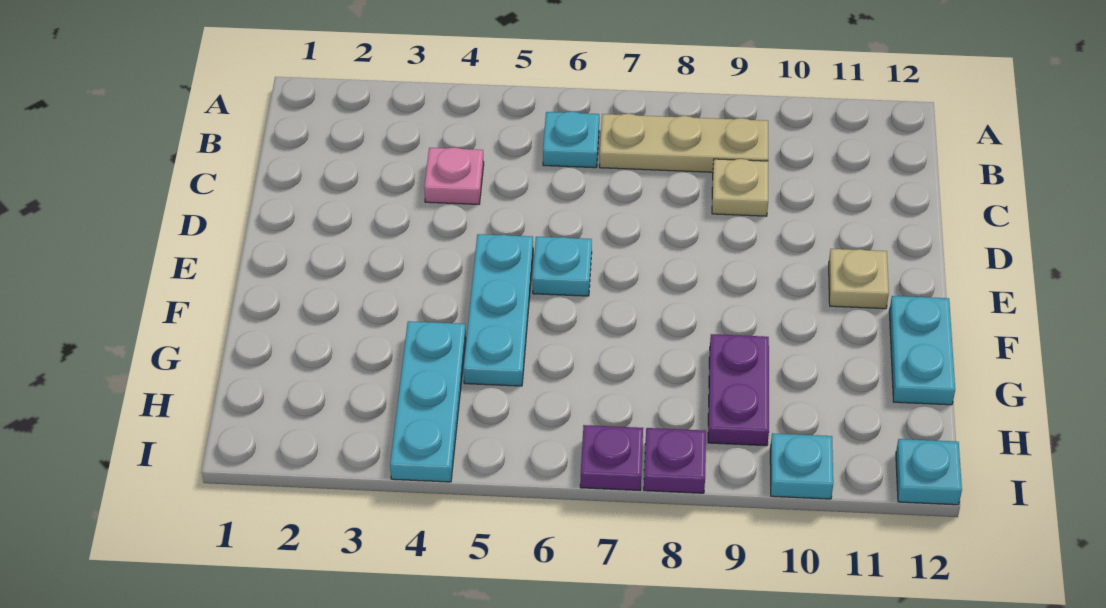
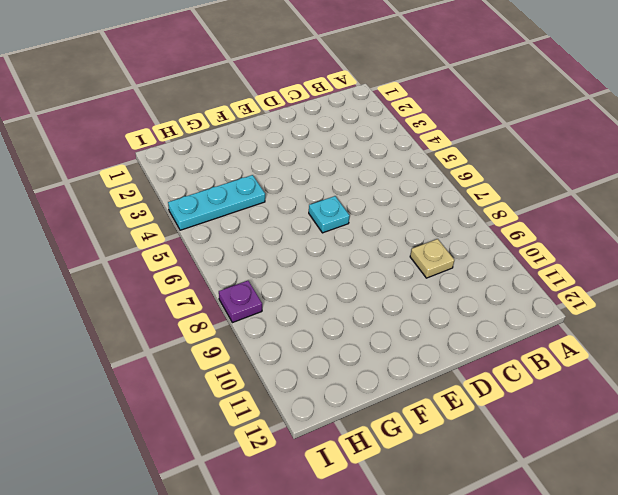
none -> cyan 1x1 plate [543,111,599,168]
none -> tan 1x3 plate [599,114,768,172]
none -> pink 1x1 plate [424,147,484,204]

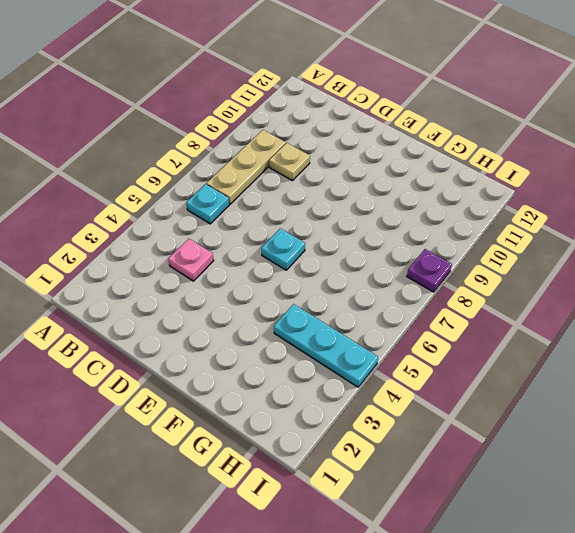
none -> cyan 1x3 plate [464,234,533,386]
none -> tan 1x1 plate [829,249,889,309]
none -> cyan 1x2 plate [889,296,955,405]

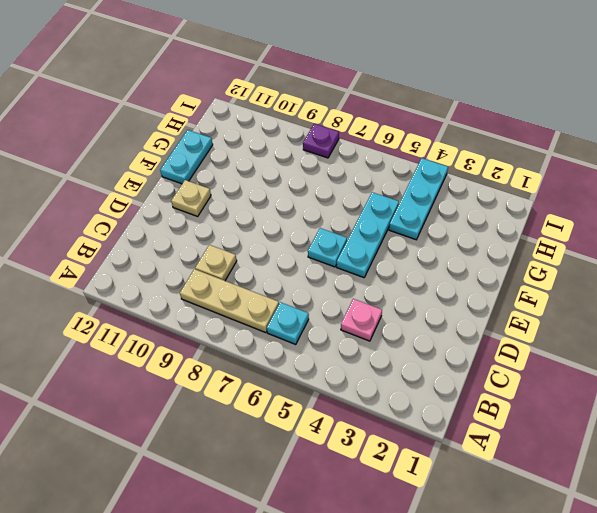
none -> purple 1x2 plate [708,334,769,446]
none -> purple 1x1 plate [580,425,643,490]
none -> cyan 1x1 plate [770,433,833,499]

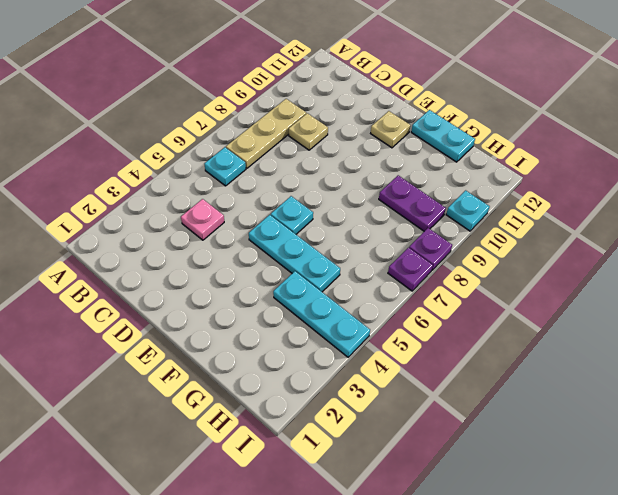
none -> cyan 1x1 plate [896,439,962,505]

